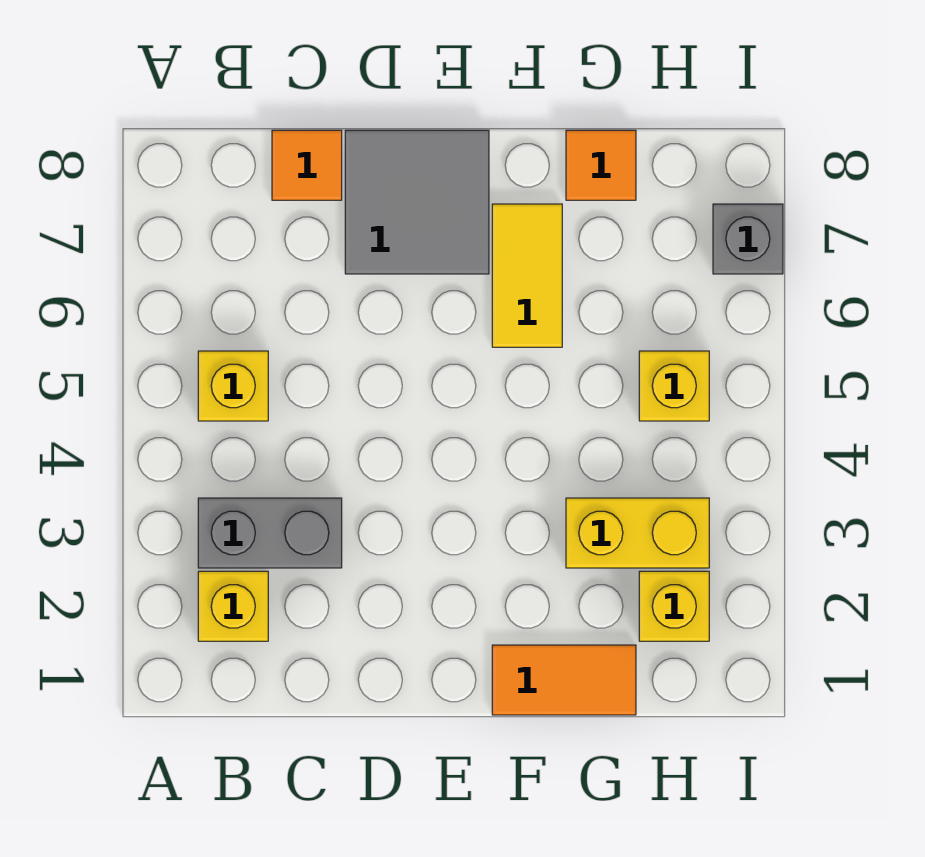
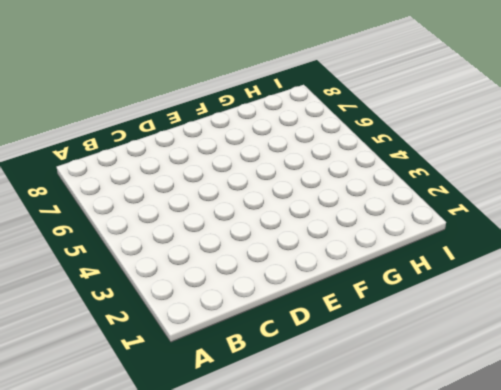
none -> yellow 1x1 brick [198,571,268,641]
none -> grey 1x2 brick [198,498,342,568]
none -> yellow 1x1 brick [198,351,268,421]

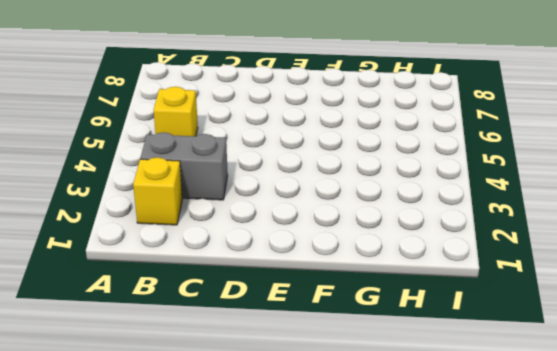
none -> orange 1x1 tile [272,130,342,200]
none -> grey 2x2 tile [345,130,489,274]
none -> orange 1x2 tile [492,645,636,715]

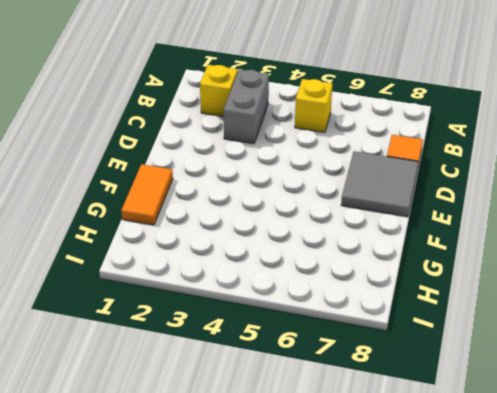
none -> yellow 1x2 tile [492,204,562,347]
none -> yellow 1x2 brick [566,498,709,568]
none -> orange 1x1 tile [566,130,636,200]

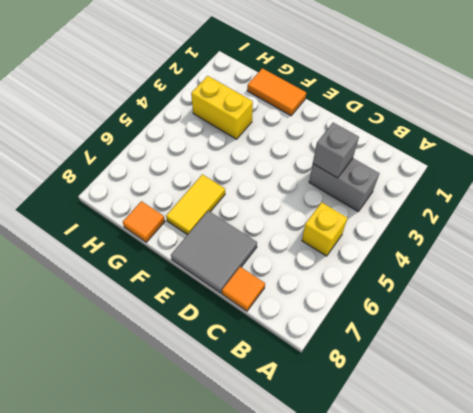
grey 1x1 brick [313,123,359,178] -> grey 1x1 brick moved to [713,204,783,274]
none -> yellow 1x1 brick [198,571,268,641]
none -> yellow 1x1 brick [639,571,709,641]
none -> yellow 1x1 brick [639,351,709,421]

